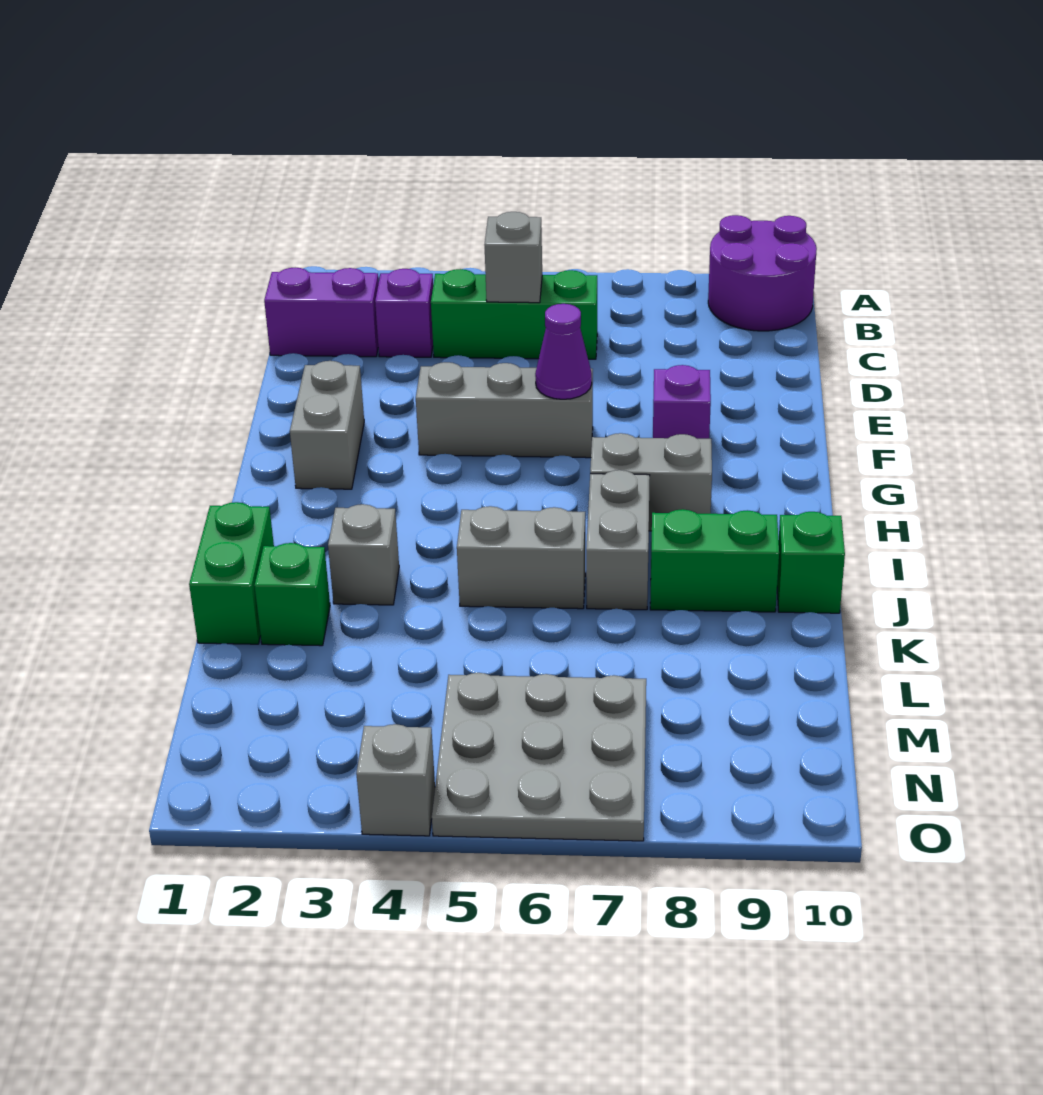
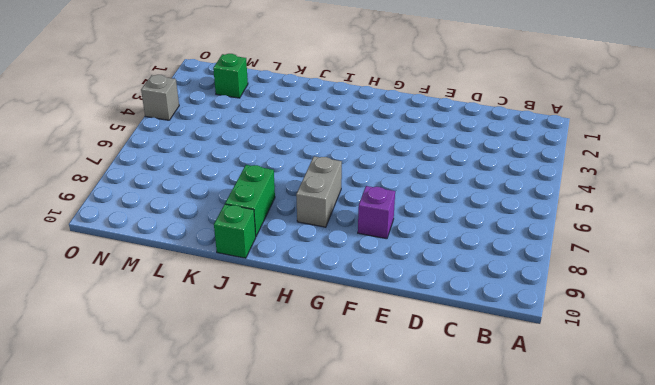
green 1x1 brick [213,54,248,98] -> green 1x1 brick moved to [254,543,330,646]
none -> purple 2x2 round brick [708,215,817,331]
none -> purple 1x2 brick [264,268,379,357]
none -> purple 1x1 brick [375,269,433,357]

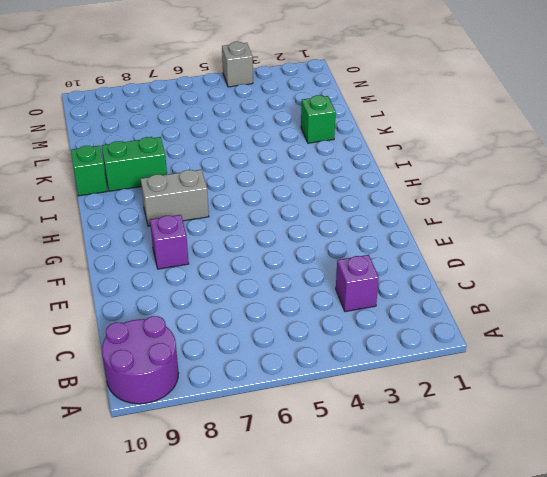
none -> purple 1x2 brick [264,268,379,357]
none -> green 1x3 brick [431,269,597,359]
none -> grey 1x2 brick [290,361,364,489]

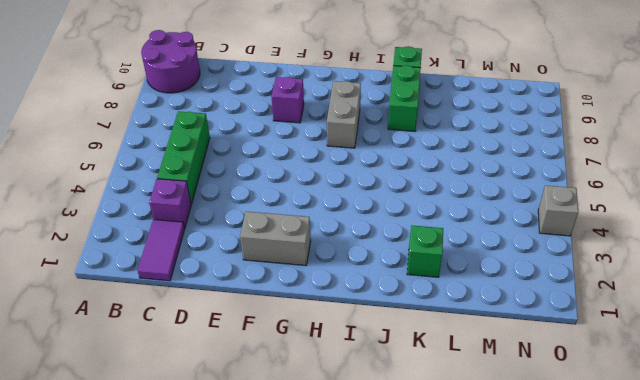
purple 1x2 tile [137,220,184,281] -> purple 1x2 brick [264,268,379,357]
none -> grey 1x3 brick [416,362,593,458]
none -> grey 1x2 brick [586,470,650,610]
none -> green 1x2 brick [189,502,274,644]

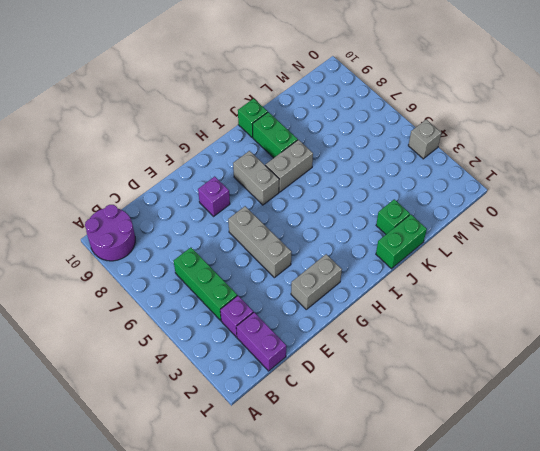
none -> grey 1x1 brick [328,504,399,605]
none -> grey 1x2 brick [457,506,585,609]
none -> grey 3x3 plate [432,673,646,841]

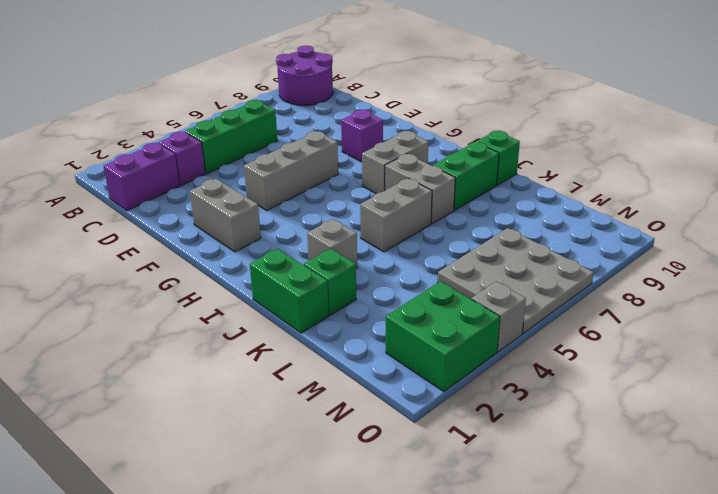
green 2x2 brick [386,281,500,392] -> none
none -> grey 1x1 brick [484,212,542,303]
none -> purple 1x1 cone [535,304,592,399]

